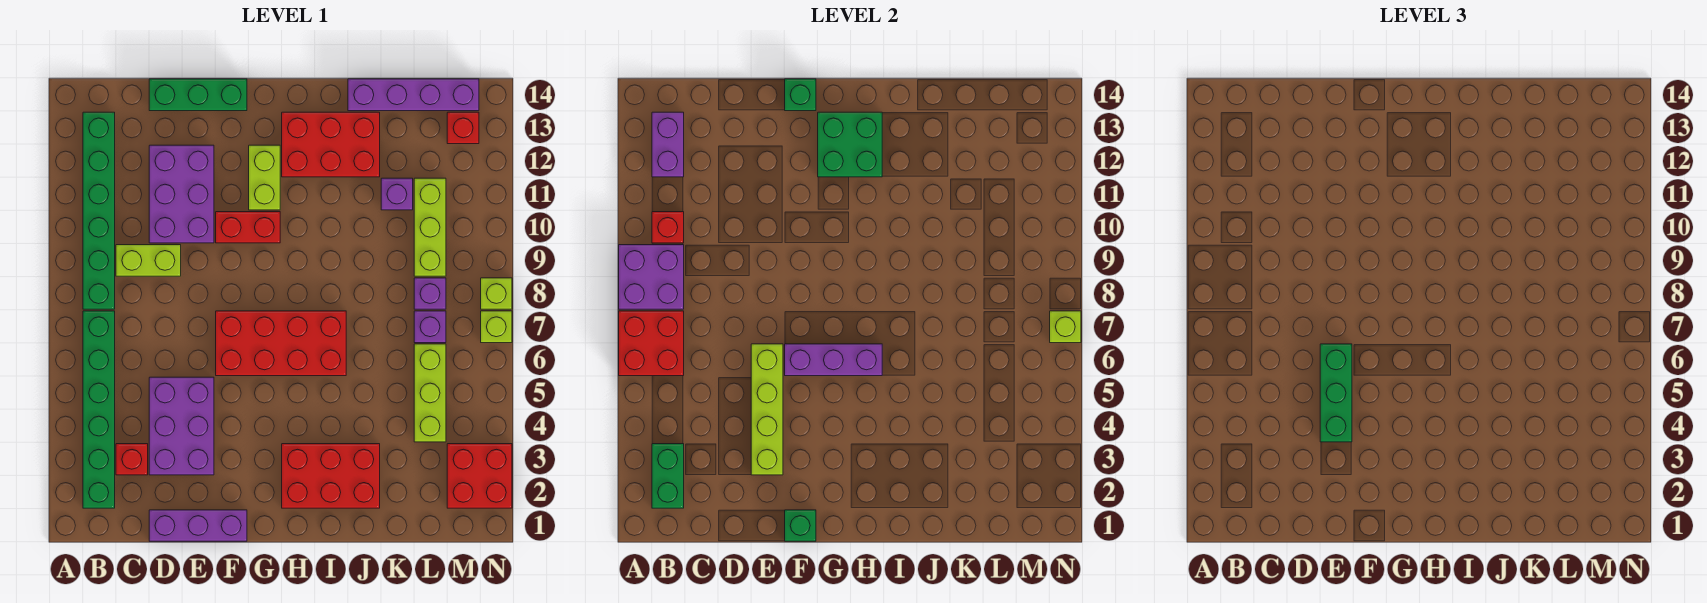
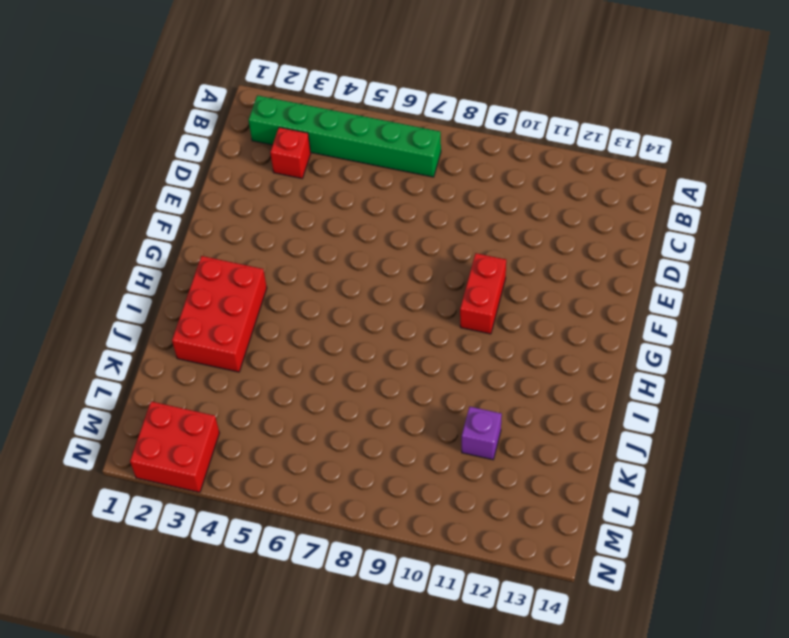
none -> green 1x6 brick [83,112,115,309]
none -> lime 1x2 brick [116,245,181,276]
none -> purple 1x3 brick [149,510,247,541]
none -> purple 2x3 brick [149,377,214,475]

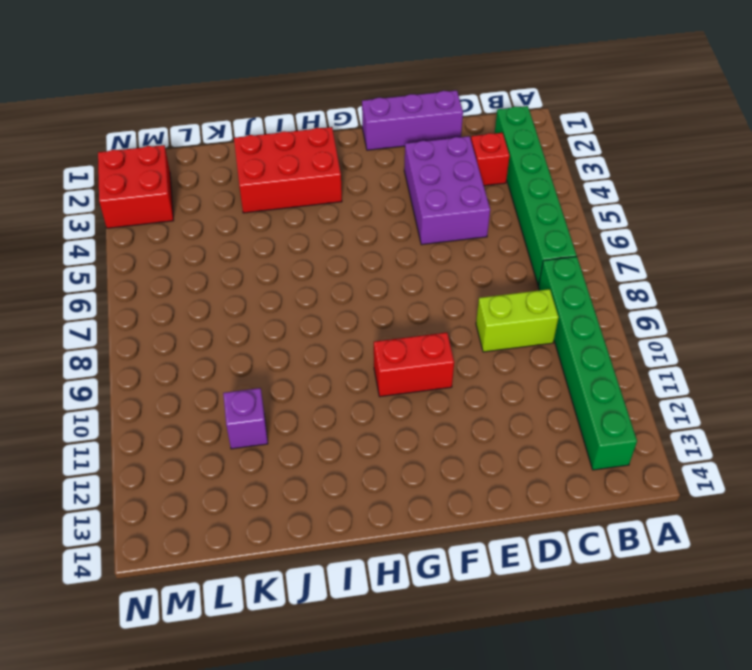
none -> purple 2x3 brick [149,145,214,243]
none -> green 1x3 brick [149,79,247,111]
none -> red 2x4 brick [216,311,346,376]
none -> lime 1x2 brick [249,145,280,210]

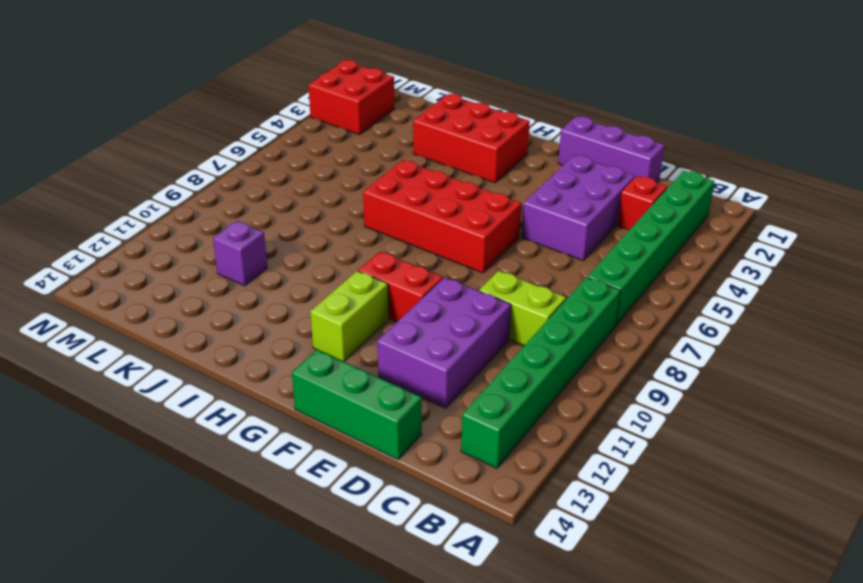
none -> red 2x3 brick [282,112,380,177]
none -> purple 1x4 brick [348,79,479,111]
none -> lime 1x3 brick [414,344,446,442]
none -> purple 1x1 brick [414,311,446,343]

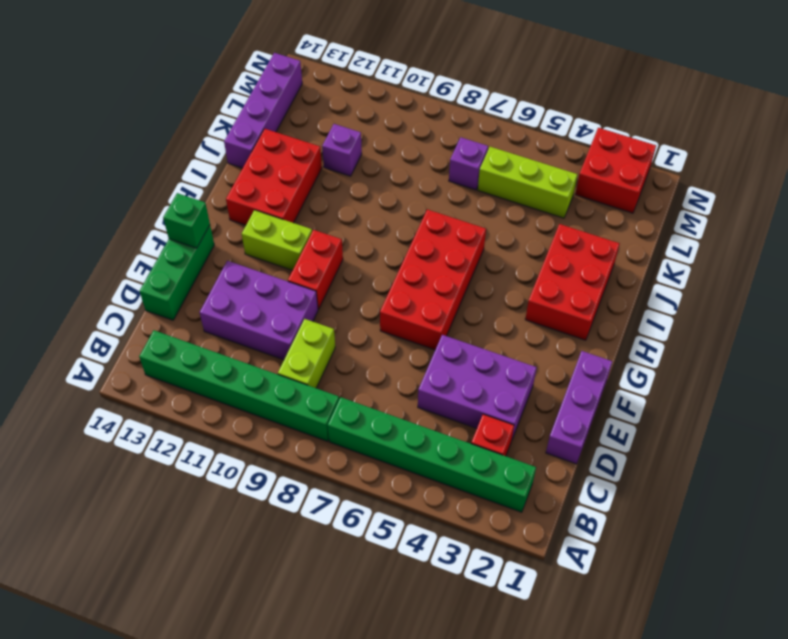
none -> purple 1x1 brick [414,278,446,309]
none -> lime 1x3 brick [414,178,446,276]
none -> red 1x1 brick [447,112,479,144]
none -> lime 1x1 brick [481,311,512,343]

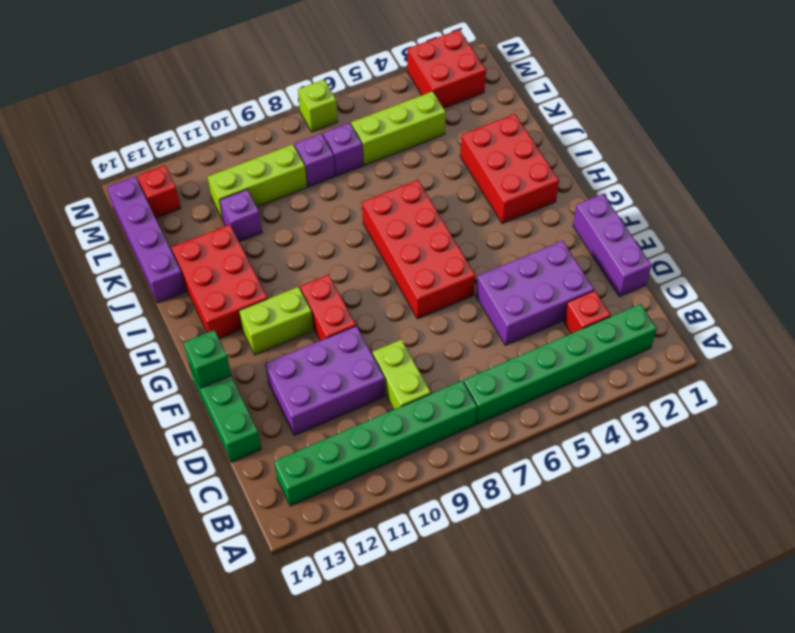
none -> lime 1x1 brick [481,278,512,309]
none -> red 2x2 brick [619,311,684,376]
none -> purple 2x2 brick [619,245,684,309]
none -> green 1x2 brick [652,444,684,508]

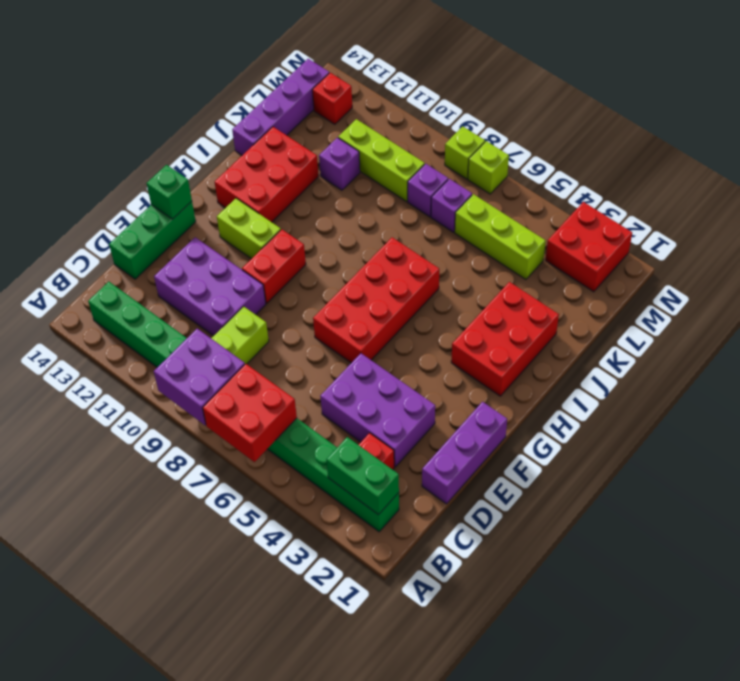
none -> red 1x1 brick [652,212,684,243]
none -> purple 1x2 brick [652,112,684,177]
none -> lime 1x4 brick [751,344,783,475]
none -> green 1x1 brick [785,510,816,541]

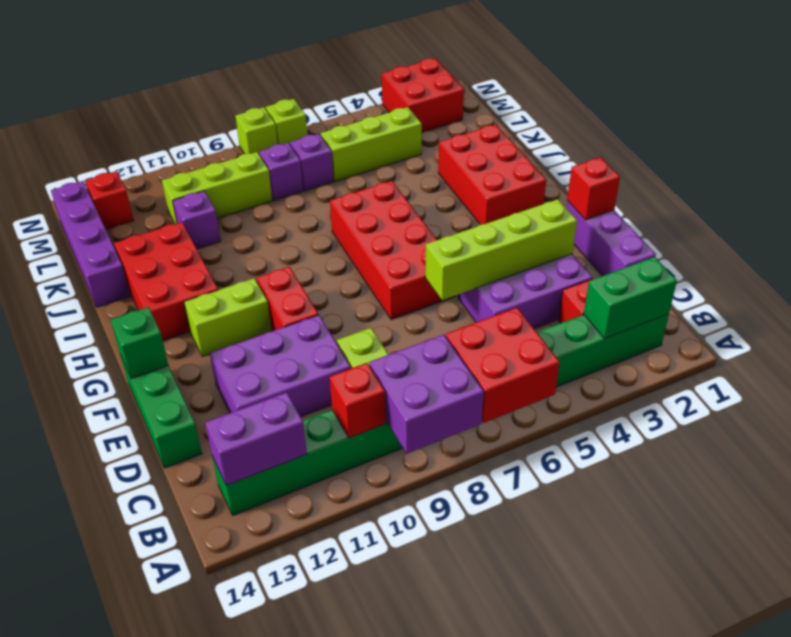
red 1x1 brick [567,157,620,220] -> green 1x1 brick [785,510,816,541]
none -> purple 1x3 brick [785,344,882,376]
none -> green 2x2 brick [818,112,882,177]
none -> lime 1x1 brick [1050,311,1081,343]
none -> green 1x3 brick [1320,344,1352,442]

